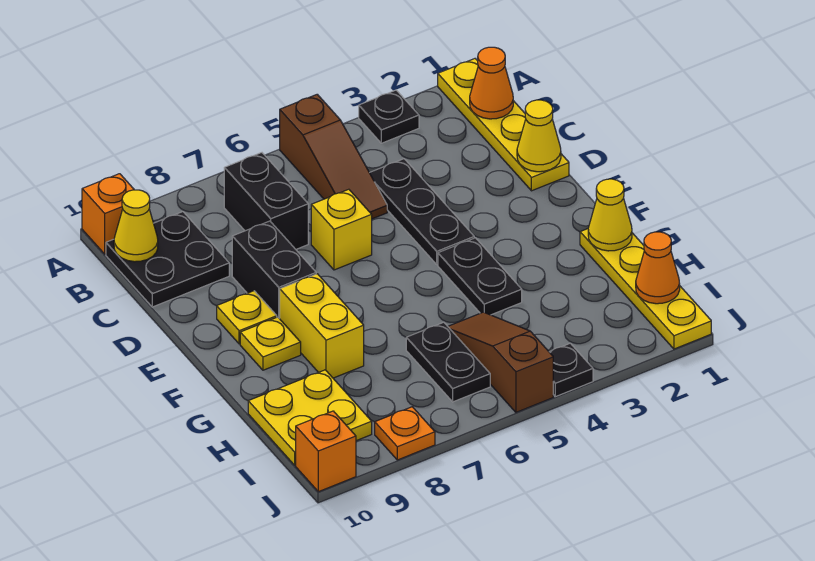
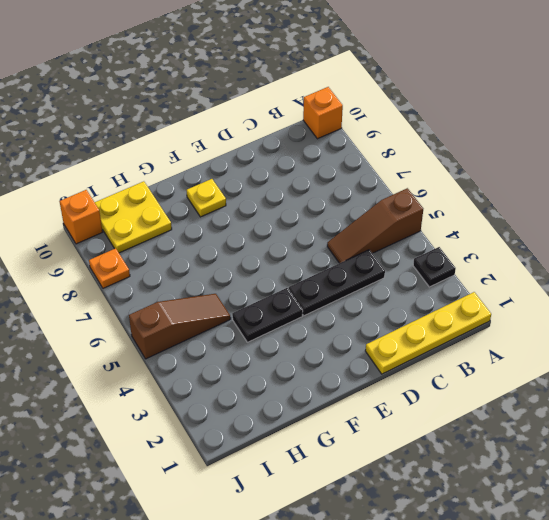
none -> black 1x2 brick [224,153,308,249]
none -> black 2x2 plate [106,212,229,307]
none -> yellow 1x1 brick [311,189,372,270]

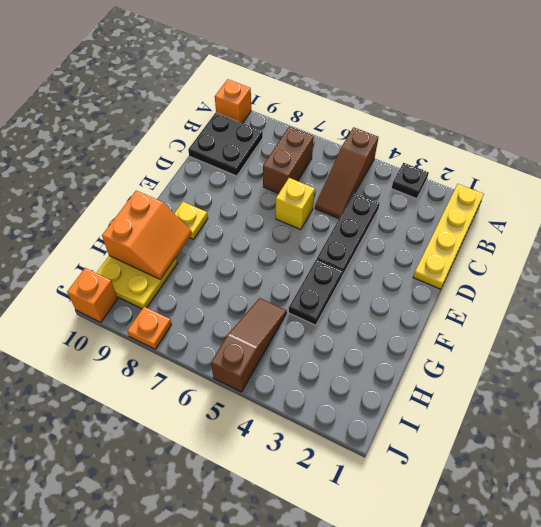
brown 1x2 brick [263,127,314,194] -> black 1x2 brick [224,153,308,249]
orange 2x2 slope [102,190,192,279] -> none
none -> black 1x2 brick [232,221,316,319]
none -> yellow 1x1 plate [217,291,277,344]
none -> yellow 1x2 brick [280,274,364,378]

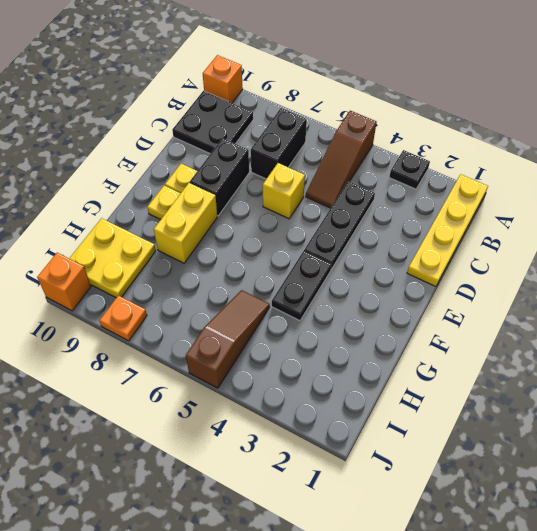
none -> yellow 1x4 plate [580,229,711,349]
none -> black 1x2 plate [406,322,490,402]
none -> black 1x1 plate [550,343,593,397]

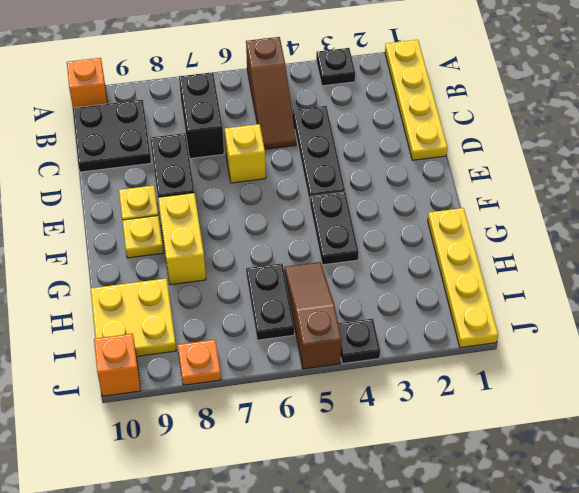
none -> orange 1x1 cone [470,47,513,119]
none -> yellow 1x1 cone [114,190,158,262]
none -> yellow 1x1 cone [517,100,561,172]

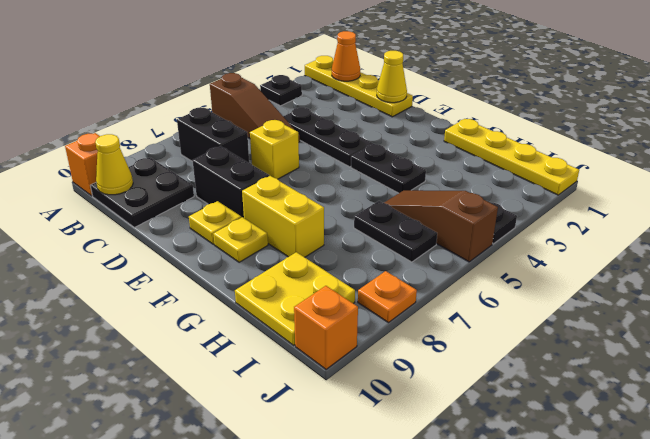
none -> yellow 1x1 cone [588,179,632,251]
none -> orange 1x1 cone [636,232,680,304]

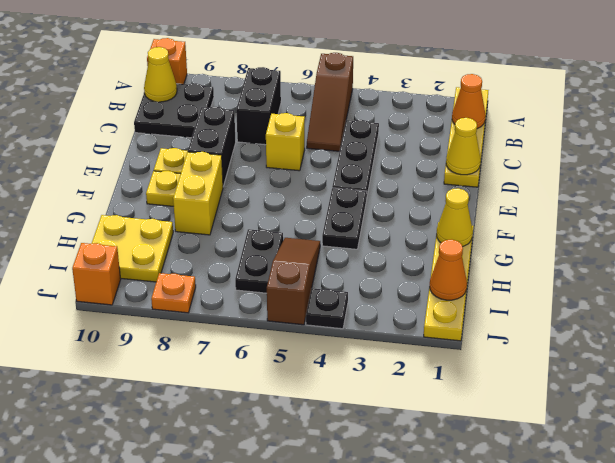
none -> black 1x1 plate [359,90,419,143]

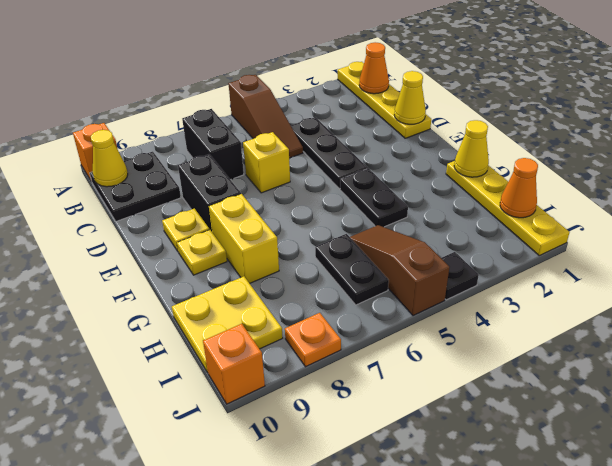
none -> black 1x1 plate [359,90,419,143]

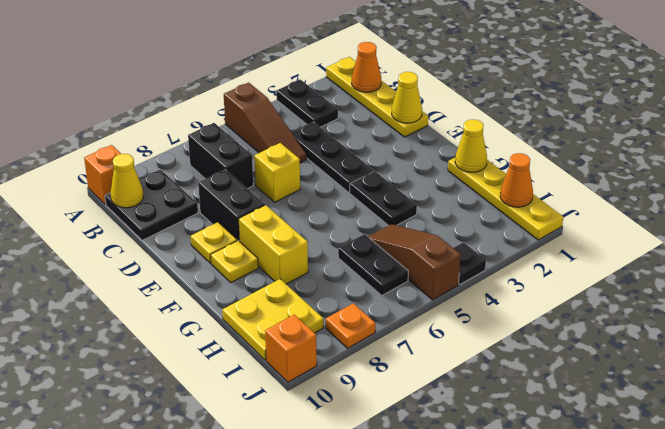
black 1x2 plate [276,79,338,127] -> black 1x1 plate [359,90,419,143]

